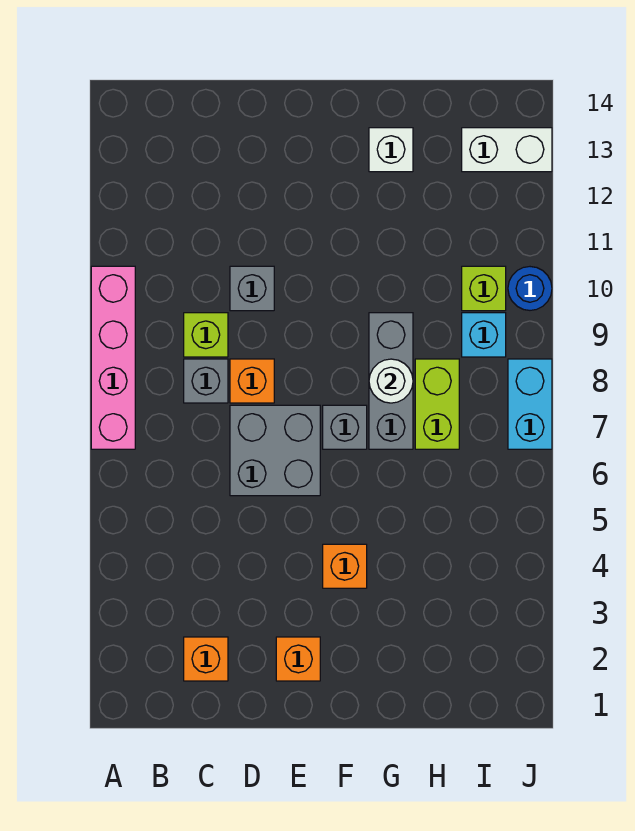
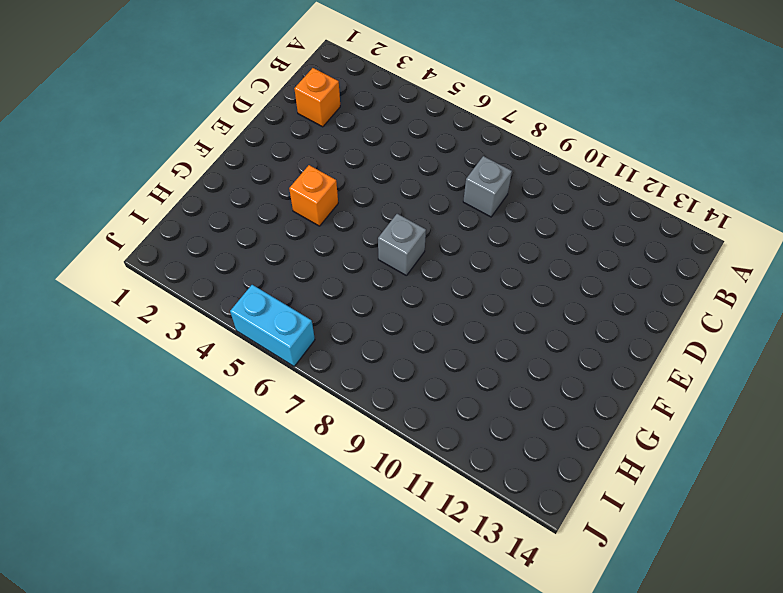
cyan 1x2 brick [230,285,315,366] -> cyan 1x2 brick moved to [508,359,552,449]
none -> pink 1x4 brick [91,266,135,449]
none -> lime 1x1 brick [184,313,228,357]
none -> grey 2x2 brick [230,405,320,496]

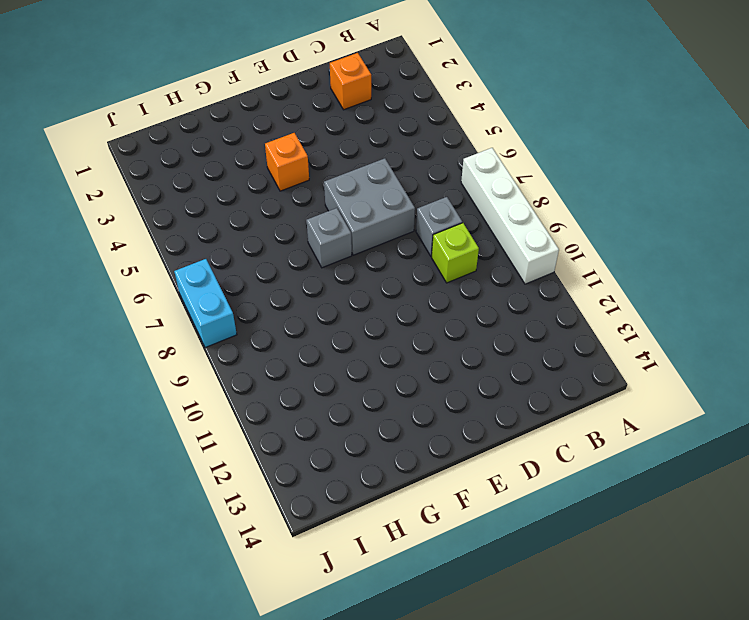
white 1x4 brick [461,148,559,284] -> pink 1x4 brick [91,266,135,449]
none -> orange 1x1 brick [230,359,274,403]
none -> grey 1x1 brick [230,266,274,311]
none -> orange 1x1 brick [276,637,320,681]

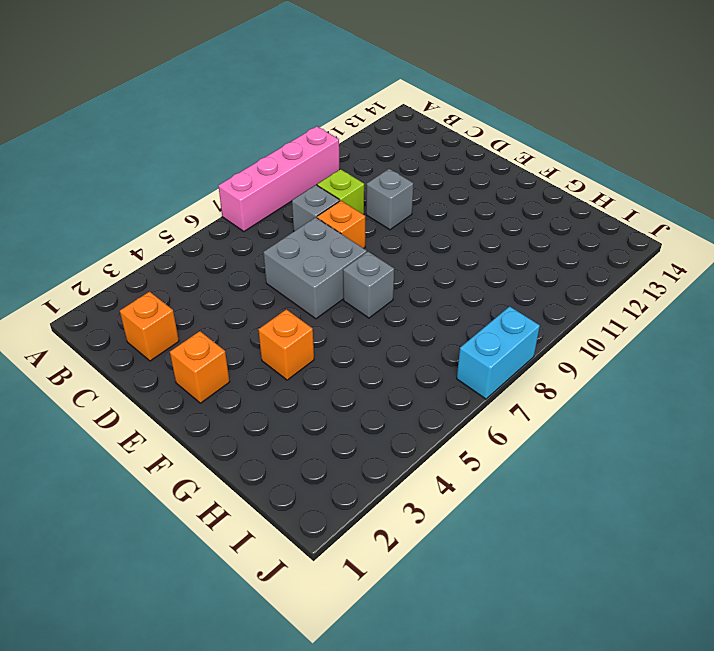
none -> grey 1x3 brick [369,313,413,449]
none -> white 1x1 brick [369,128,413,172]
none -> lime 1x2 brick [415,359,459,449]

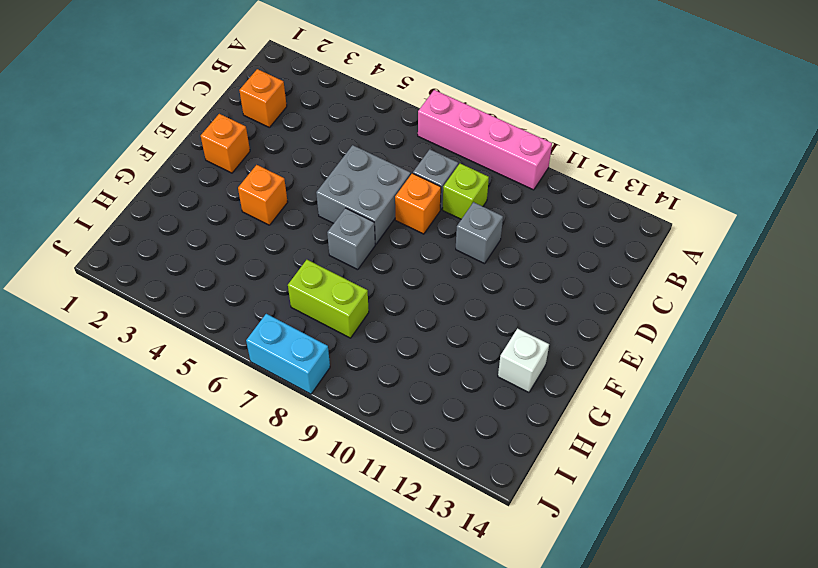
none -> grey 1x3 brick [369,313,413,449]
none -> cyan 1x1 brick [462,313,506,357]
none -> lime 1x1 brick [462,266,506,311]

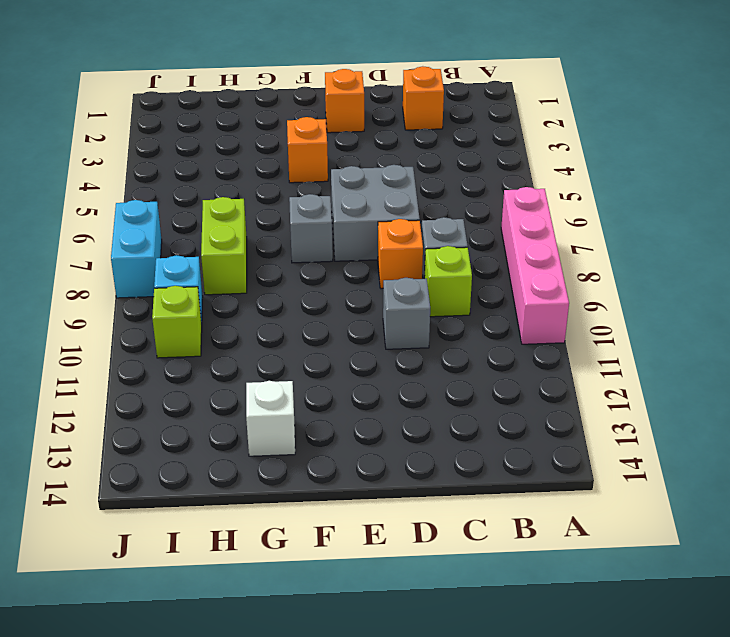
none -> grey 1x3 brick [369,313,413,449]
none -> white 1x2 brick [462,128,552,172]
none -> blue 1x1 round brick [508,267,552,310]

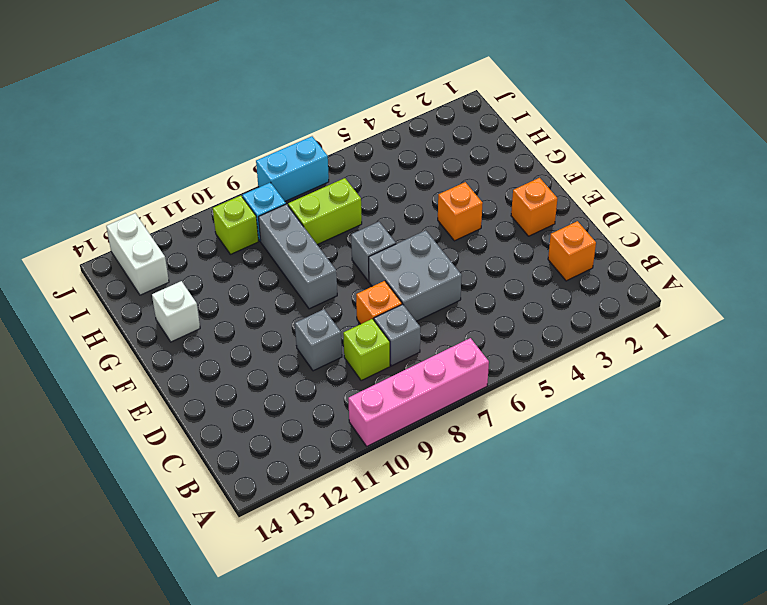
grey 1x3 brick [258,204,337,309] -> grey 1x3 brick turned to [369,313,413,449]
none -> blue 1x1 round brick [508,267,552,310]
none -> white 1x1 round brick [369,359,413,403]

